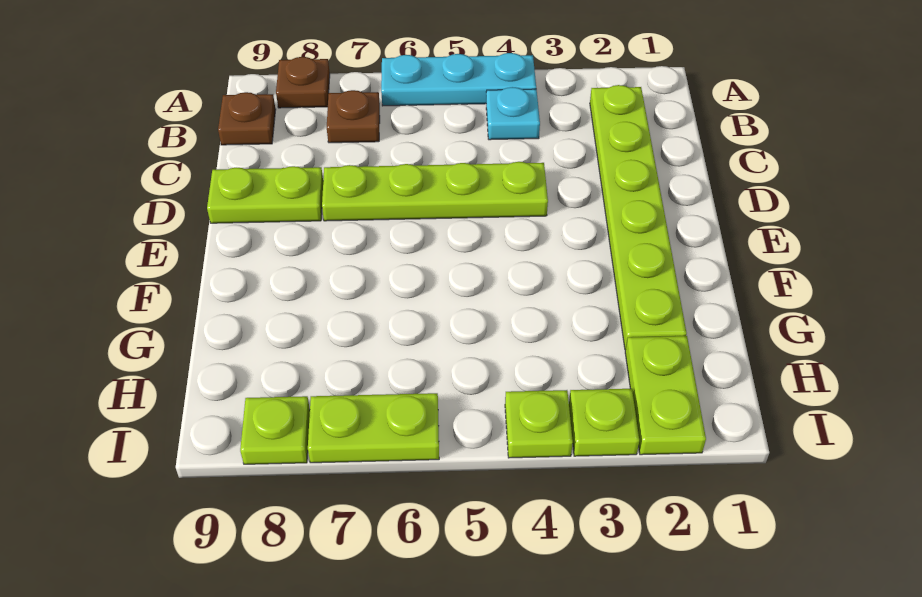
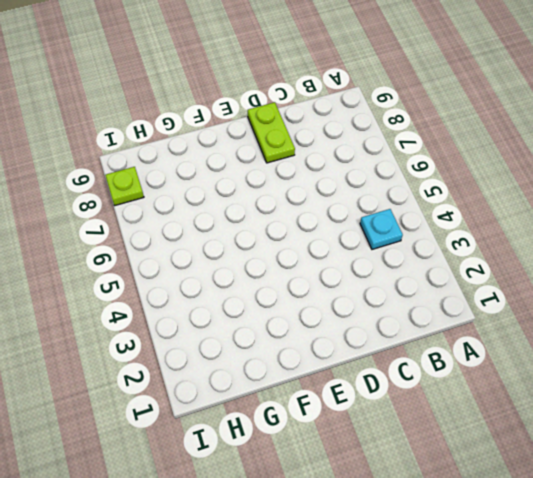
none -> cyan 1x3 plate [381,53,536,106]
none -> brown 1x1 plate [276,57,330,108]
none -> lime 1x6 plate [590,85,687,350]

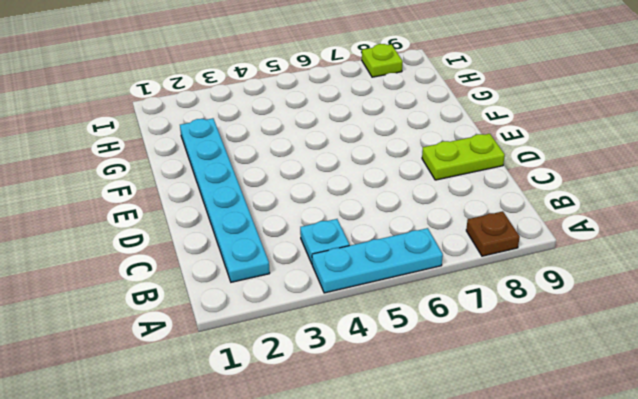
cyan 1x6 plate [180,118,270,282] -> lime 1x6 plate [590,85,687,350]
none -> brown 1x1 plate [327,90,380,143]
none -> brown 1x1 plate [218,92,276,145]
none -> lime 1x4 plate [322,162,548,221]

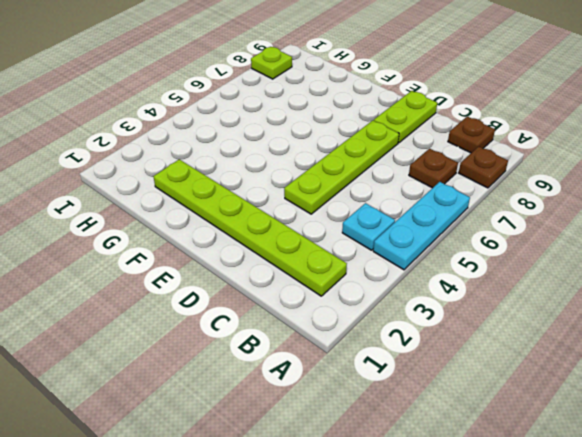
none -> lime 1x2 plate [625,336,706,455]
none -> lime 1x1 plate [569,389,639,456]
none -> lime 1x1 plate [505,390,573,458]

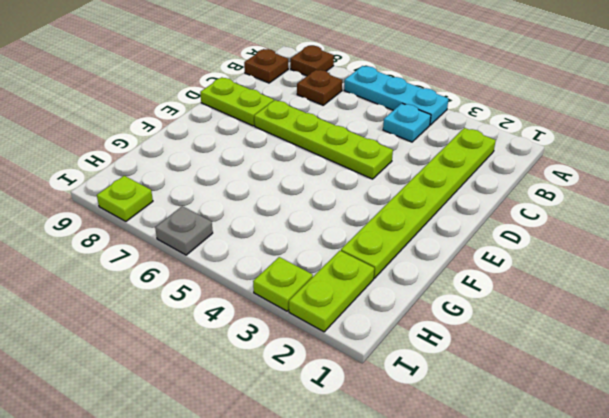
grey 1x1 plate [155,206,213,255] -> lime 1x2 plate [308,393,439,463]
none -> lime 1x1 plate [505,390,573,458]

